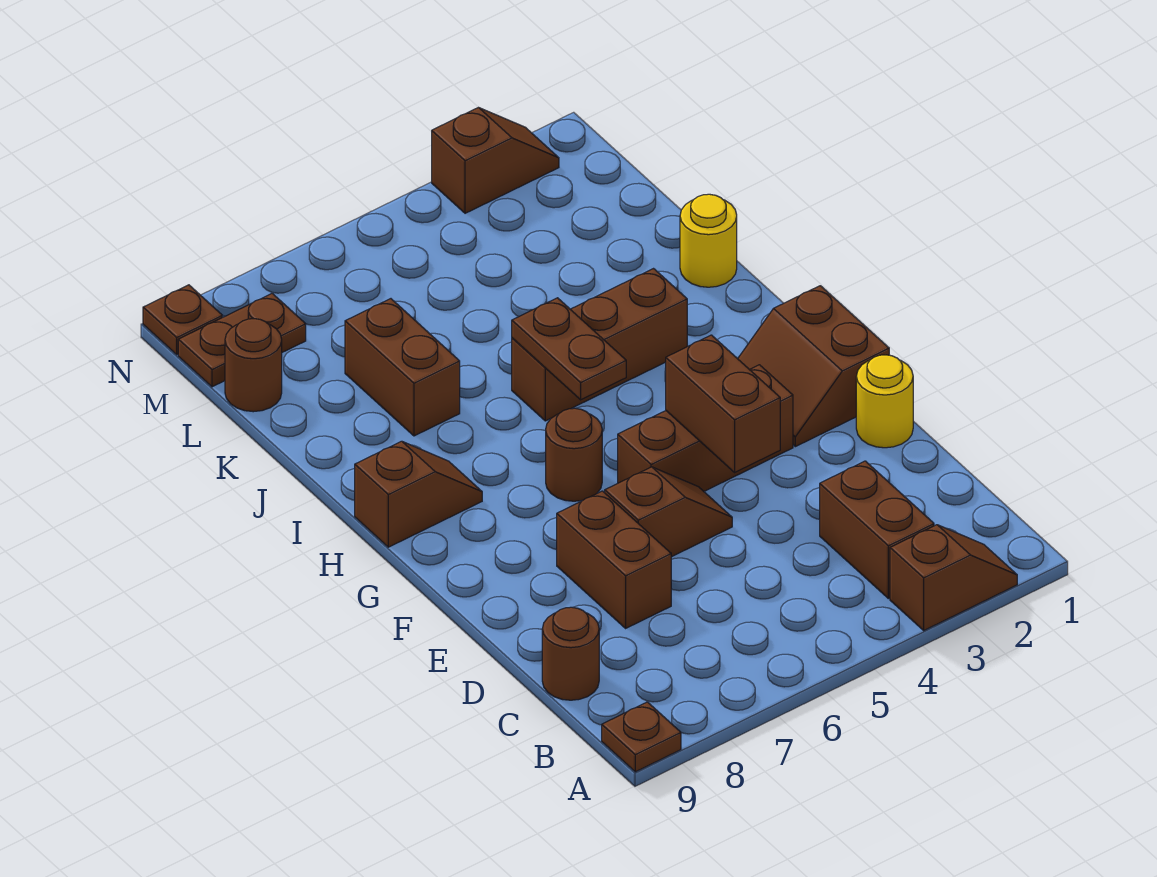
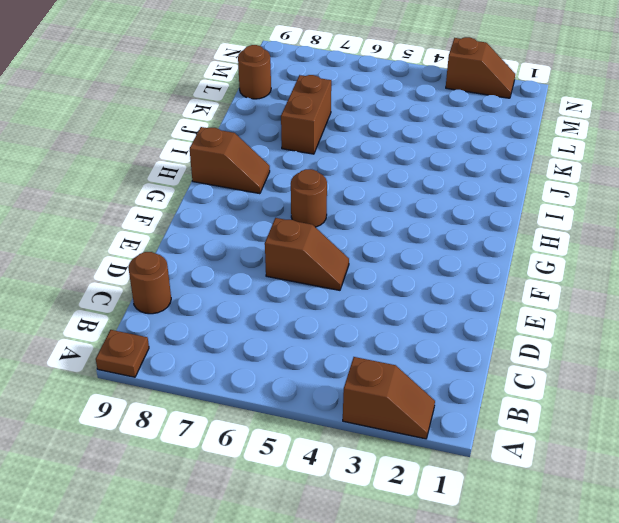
none -> brown 1x2 brick [820,461,934,598]
none -> brown 1x2 brick [557,491,671,628]
none -> yellow 1x1 round brick [856,355,913,448]

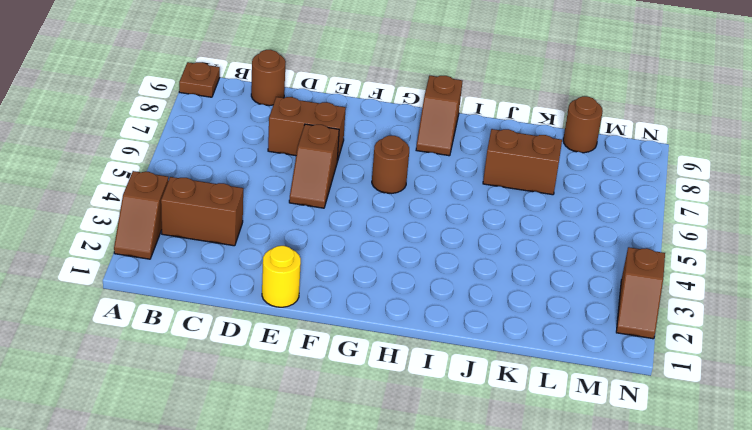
none -> brown 2x2 slope [738,286,889,447]
none -> brown 1x3 brick [618,365,793,491]
none -> brown 1x3 brick [512,269,687,421]

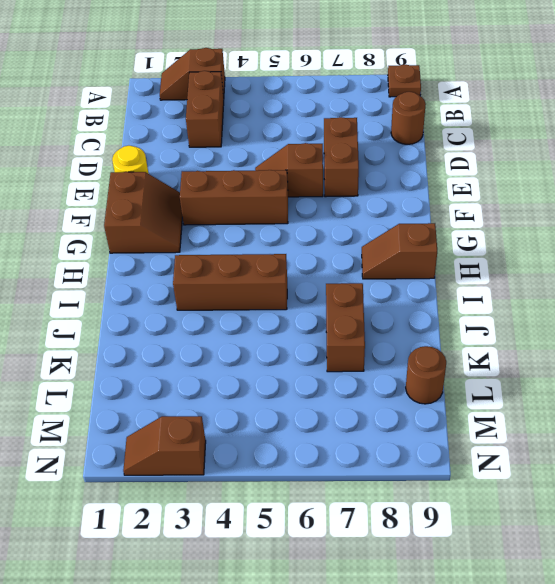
none -> brown 1x1 round brick [546,408,602,501]
none -> yellow 1x1 round brick [680,194,737,287]
none -> brown 1x2 plate [178,294,306,387]

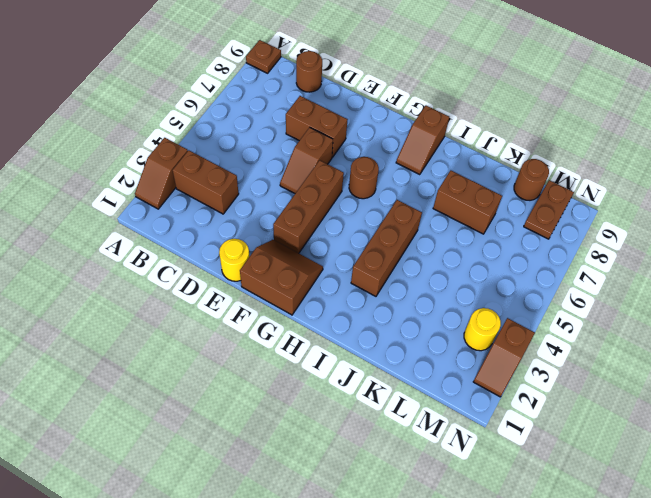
yellow 1x1 round brick [464,308,501,351] -> yellow 1x1 round brick moved to [680,194,737,287]
none -> brown 1x1 plate [143,285,222,355]
none -> brown 1x2 brick [666,335,780,472]
none -> brown 1x2 plate [512,298,626,400]

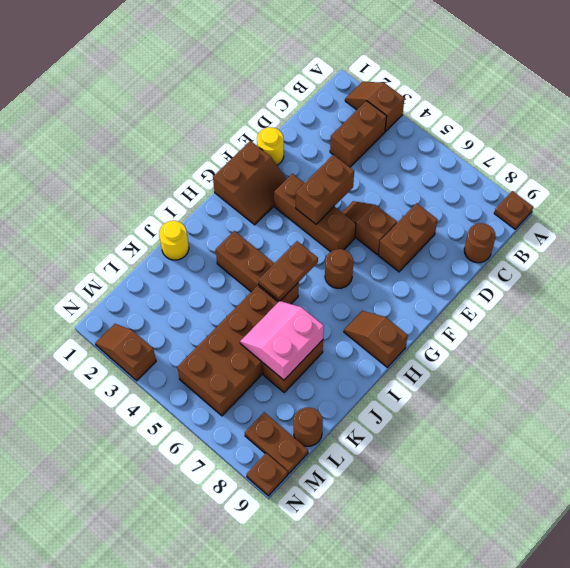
brown 2x4 brick [177,286,278,416] -> none
pink 2x2 slope [240,301,324,380] -> none

